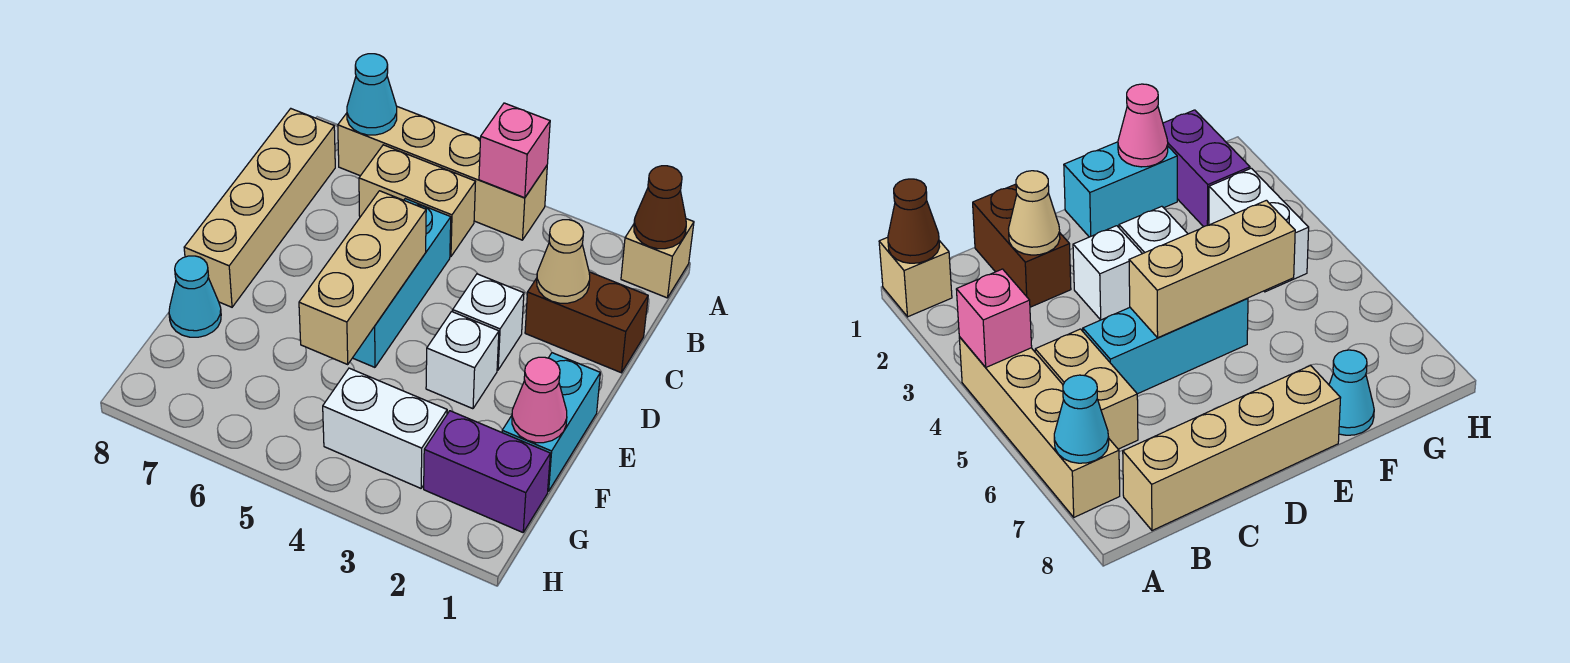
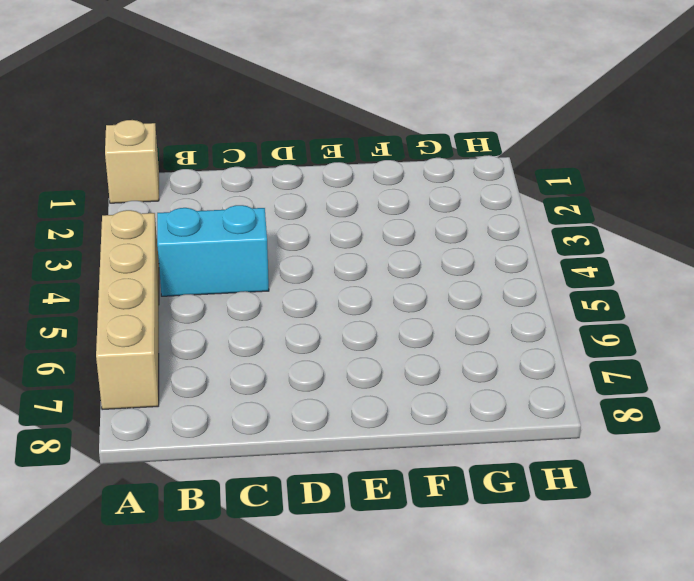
cyan 1x2 brick [157,205,269,296] -> cyan 1x2 brick moved to [502,353,600,491]
none -> tan 1x2 brick [359,145,476,257]
none -> tan 1x4 brick [184,109,335,307]
none -> brown 1x2 brick [525,272,648,373]

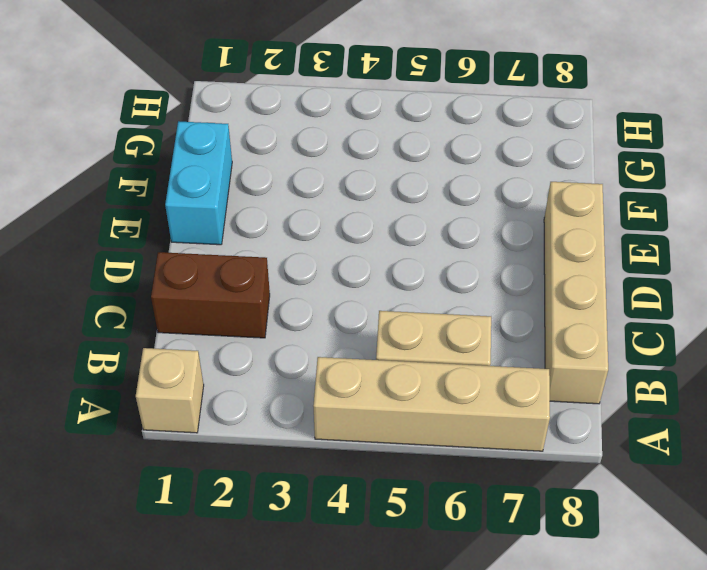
none -> cyan 1x3 brick [353,199,451,367]
none -> white 1x1 brick [453,274,524,370]
none -> white 1x1 brick [426,312,499,409]

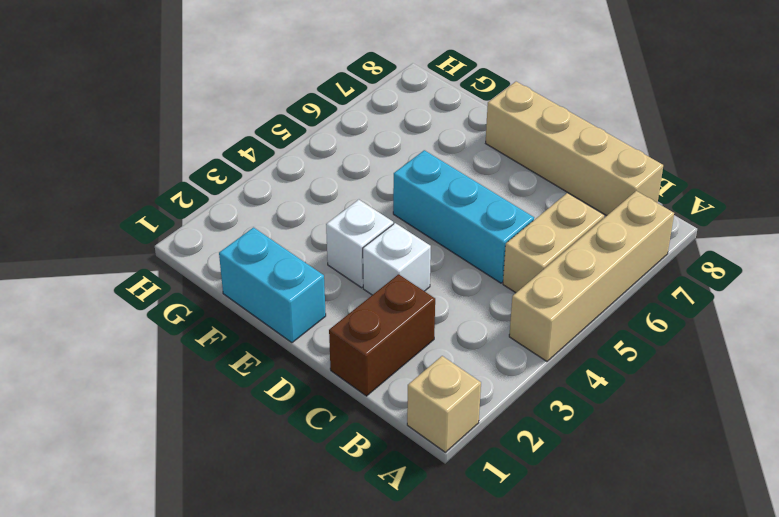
none -> cyan 1x1 cone [169,256,221,337]
none -> purple 1x2 brick [424,411,550,532]
none -> white 1x2 brick [323,368,447,488]

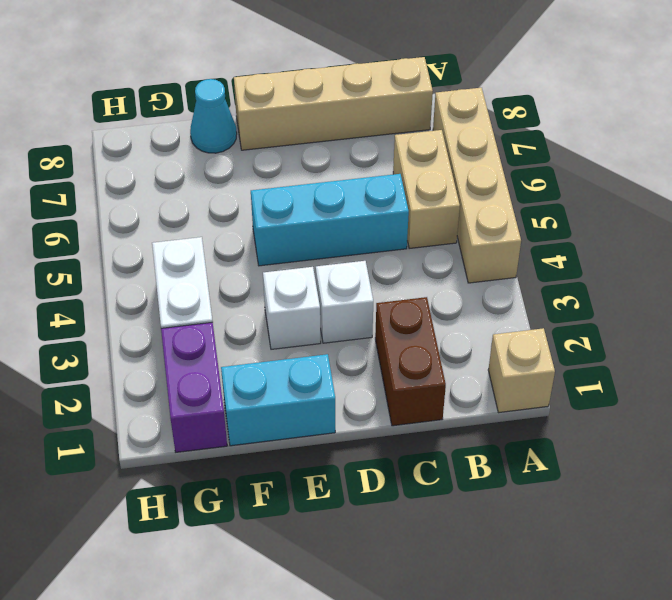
none -> brown 1x1 cone [634,166,686,249]
none -> pink 1x1 brick [479,103,550,198]
none -> cyan 1x1 cone [347,54,397,135]

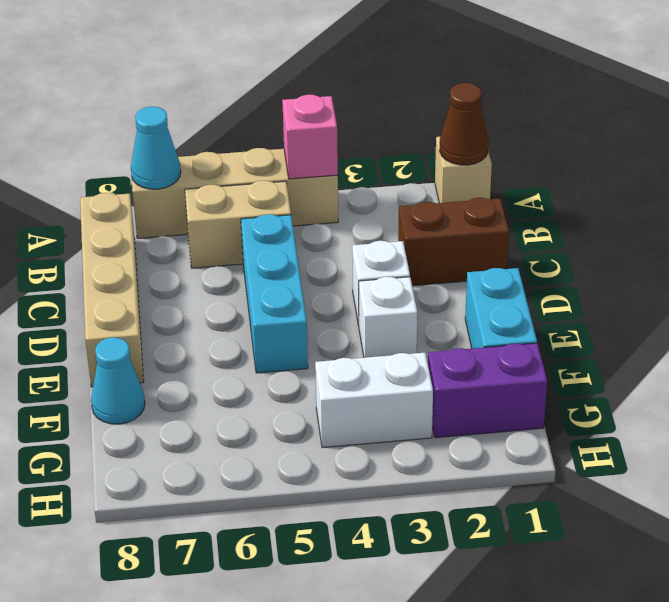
none -> tan 1x1 cone [537,220,590,303]
none -> tan 1x3 brick [299,191,426,364]
none -> pink 1x1 cone [512,357,567,443]

